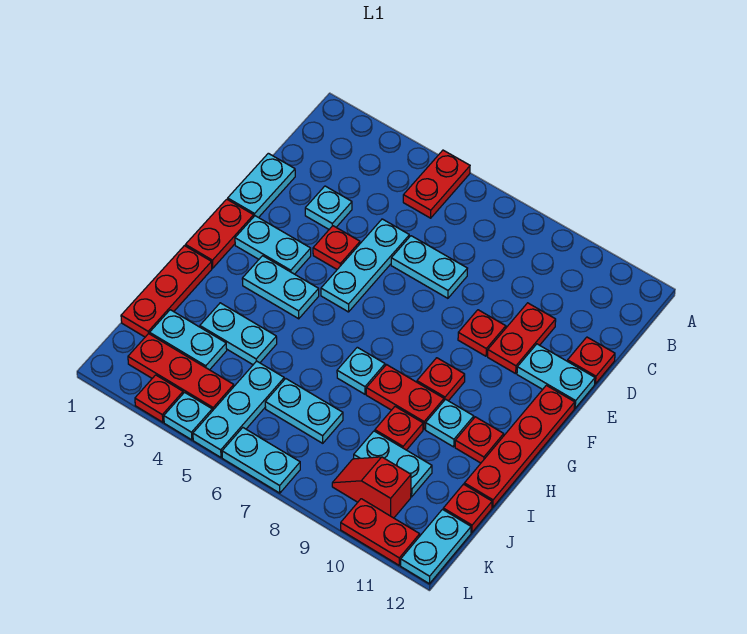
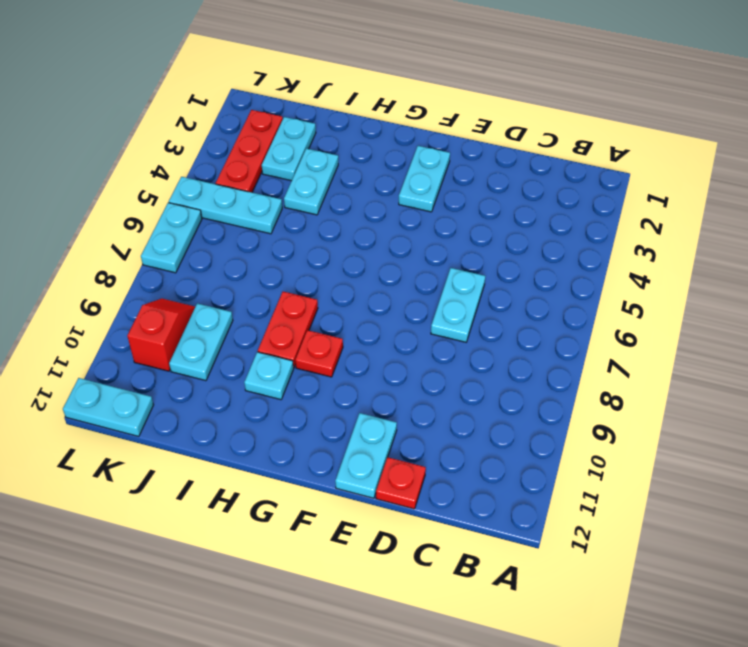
none -> red 1x2 plate [403,150,470,218]
none -> cyan 1x2 plate [228,153,295,218]
none -> cyan 1x1 plate [305,186,352,229]
none -> cyan 1x3 plate [321,219,409,312]

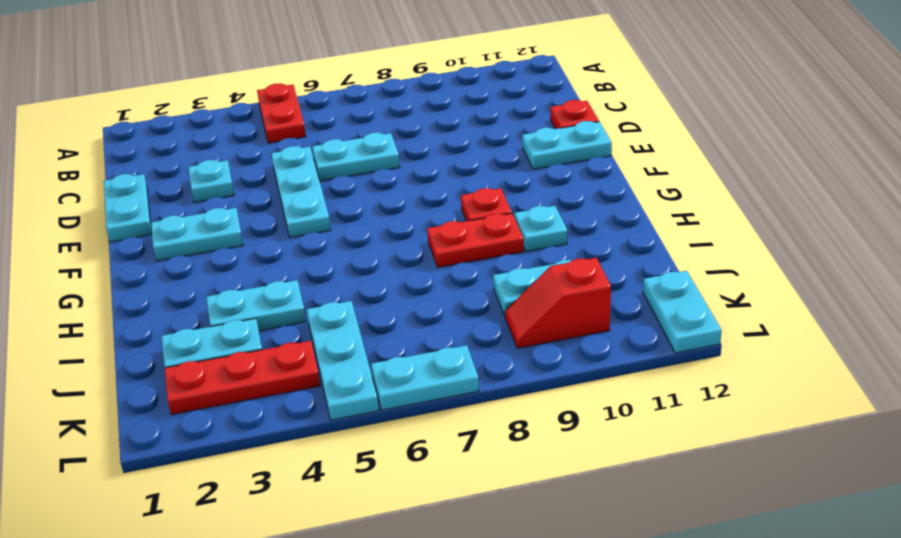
none -> red 1x2 plate [488,303,556,374]
none -> red 1x1 plate [313,226,360,269]
none -> red 1x1 plate [458,310,506,356]
none -> red 1x2 plate [185,199,254,268]

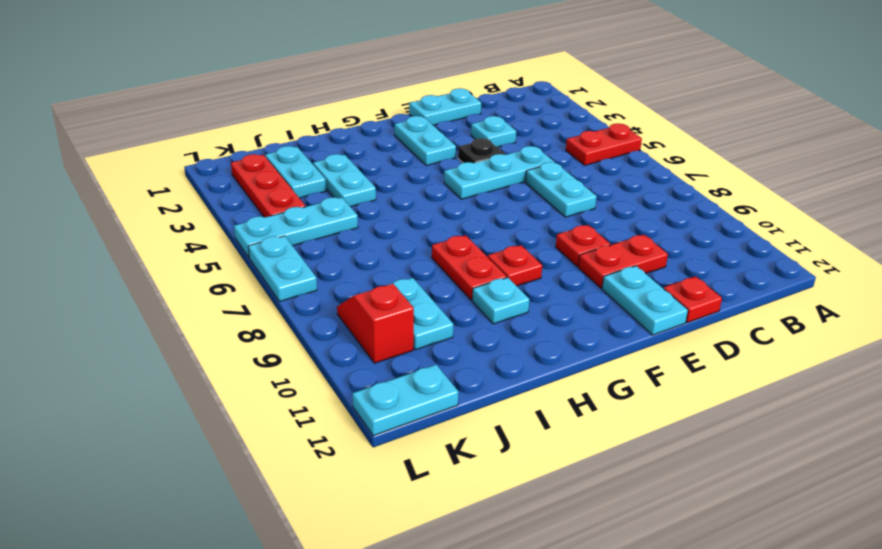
black 1x1 plate [458,138,505,163] -> red 1x1 plate [313,226,360,269]
none -> red 1x2 plate [185,199,254,268]
none -> red 1x4 plate [464,385,575,507]
none -> cyan 1x2 plate [242,256,319,319]
none -> red 1x3 plate [121,246,212,337]

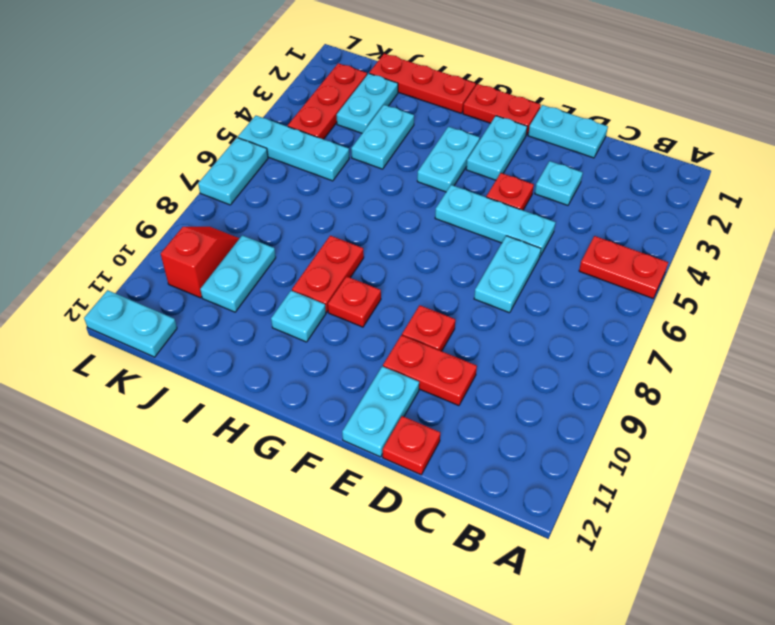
none -> red 1x4 plate [464,385,575,507]
none -> cyan 1x1 plate [337,347,385,394]
none -> red 1x1 plate [455,417,504,463]
none -> red 1x1 plate [375,407,423,450]

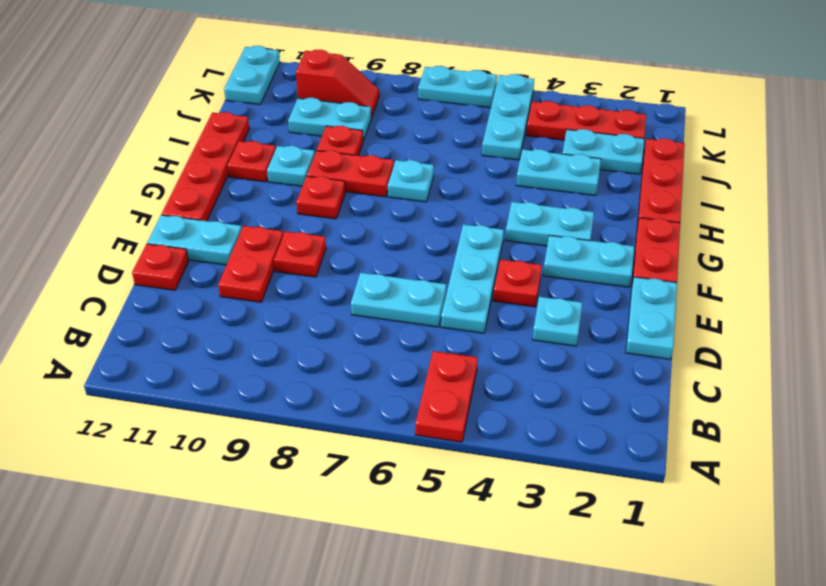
none -> cyan 1x2 plate [265,379,343,443]
none -> red 1x1 plate [443,484,492,533]
none -> red 1x1 plate [135,375,183,422]
none -> cyan 1x1 plate [164,392,212,440]

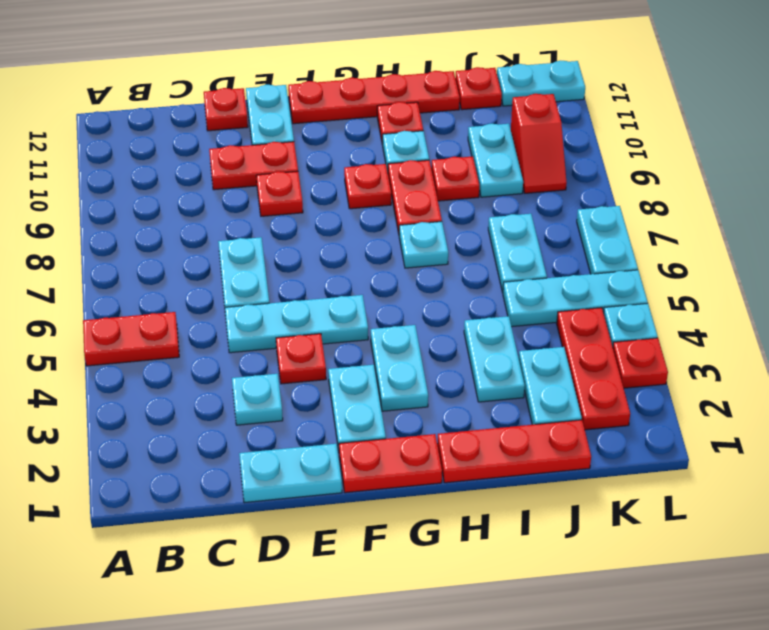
none -> red 1x2 plate [341,499,420,565]

